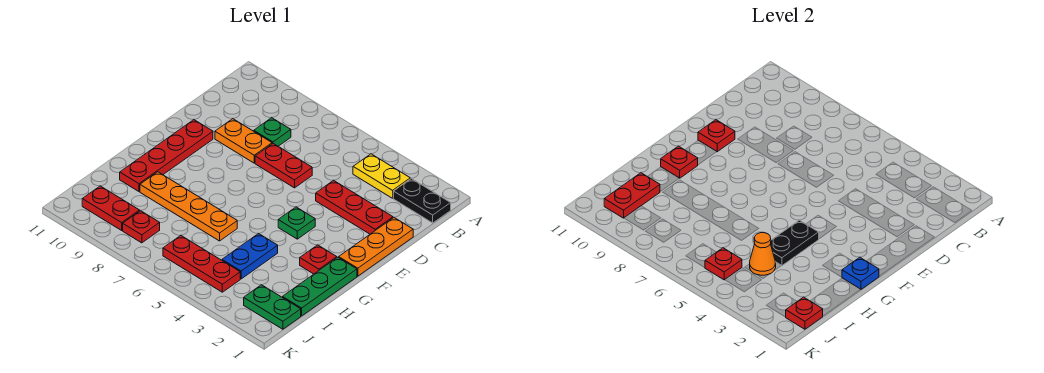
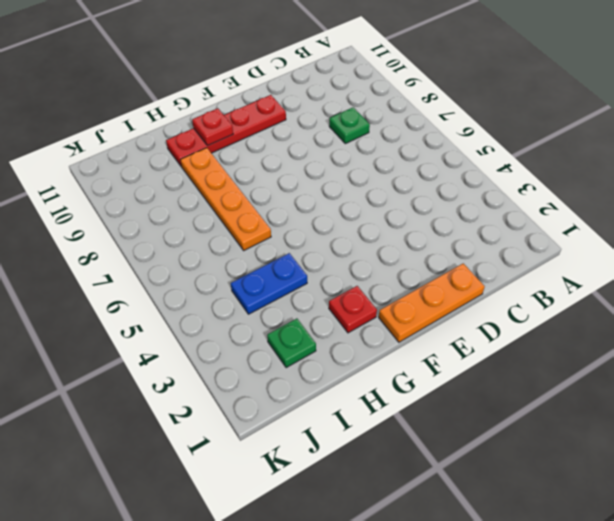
green 1x1 plate [267,319,316,368] -> green 1x1 plate moved to [278,207,315,239]
none -> black 1x2 plate [393,179,451,223]
none -> yellow 1x2 plate [353,154,410,198]
none -> red 1x3 plate [316,180,393,234]

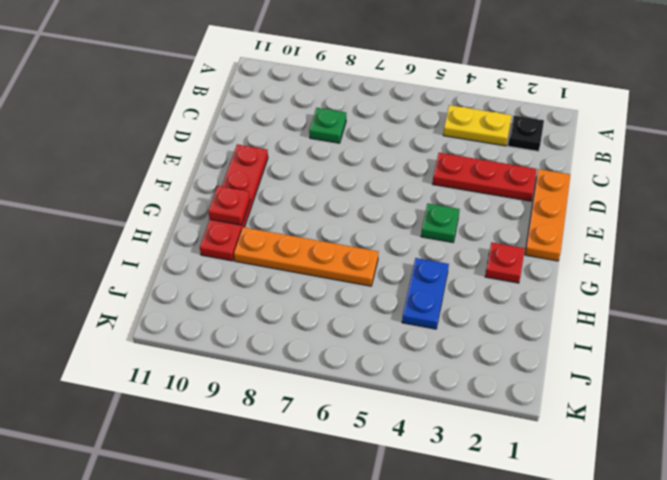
black 1x1 plate [508,115,544,151] -> black 1x2 plate [393,179,451,223]
none -> red 1x2 plate [255,144,312,188]
none -> orange 1x2 plate [215,119,272,163]
none -> green 1x3 plate [282,257,357,316]

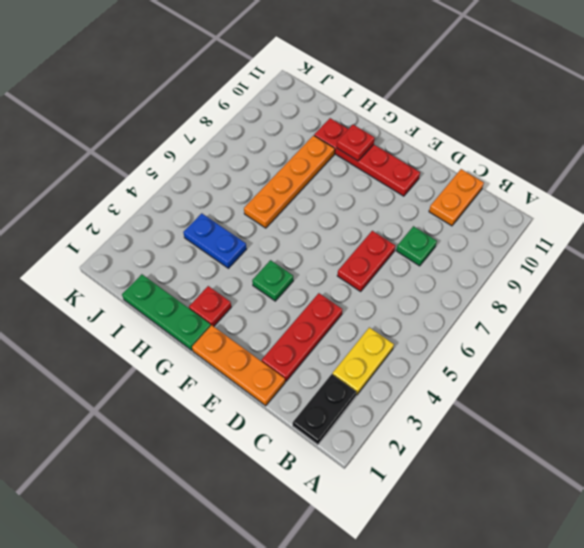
orange 1x2 plate [429,169,484,226] -> orange 1x2 plate moved to [215,119,272,163]
none -> green 1x2 plate [244,285,301,329]
none -> red 1x3 plate [163,235,240,292]
none -> red 1x1 plate [123,211,160,243]

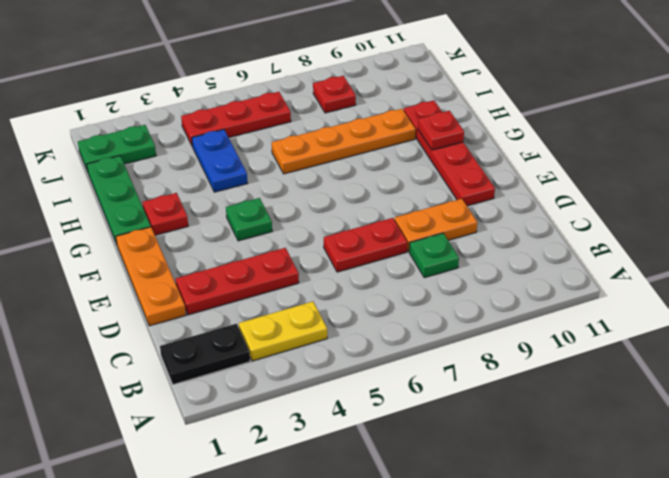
none -> red 1x2 plate [82,186,140,230]
none -> red 1x1 plate [698,120,735,152]
none -> blue 1x1 plate [842,257,879,289]

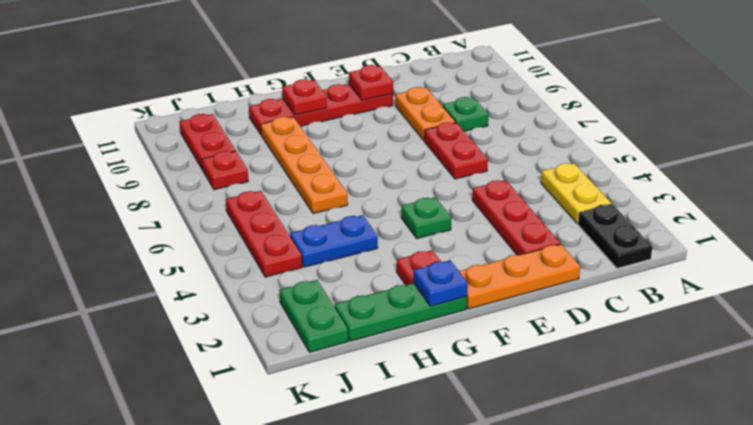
none -> black 1x2 plate [771,220,819,266]
none -> orange 1x1 cone [750,233,776,275]
none -> red 1x2 plate [604,173,660,218]

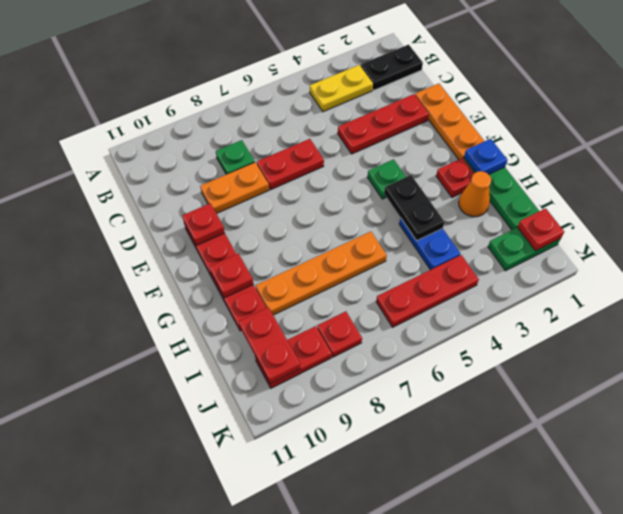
orange 1x1 cone [459,171,491,217] -> orange 1x1 cone moved to [750,233,776,275]
none -> red 1x1 plate [705,248,742,280]

